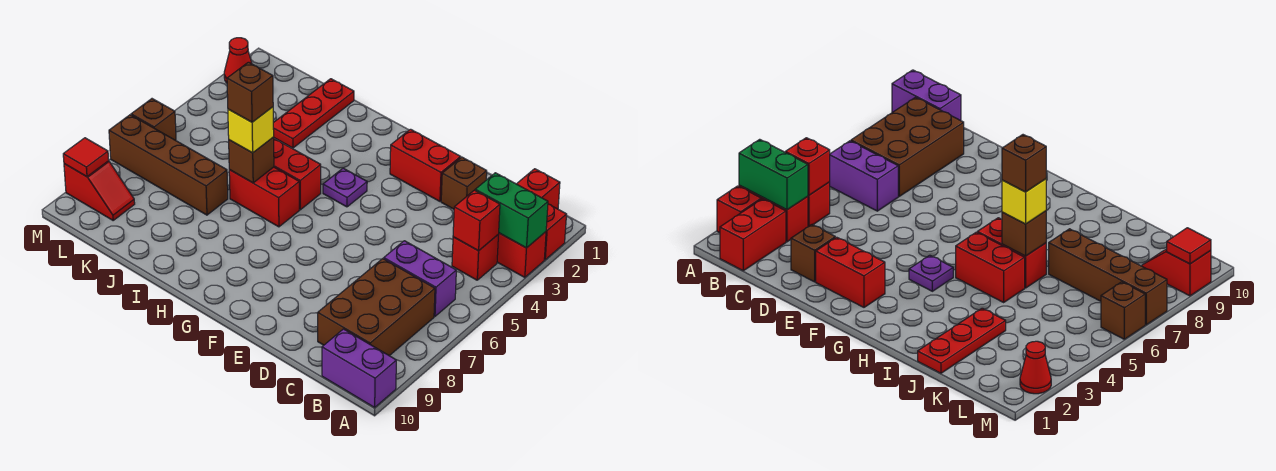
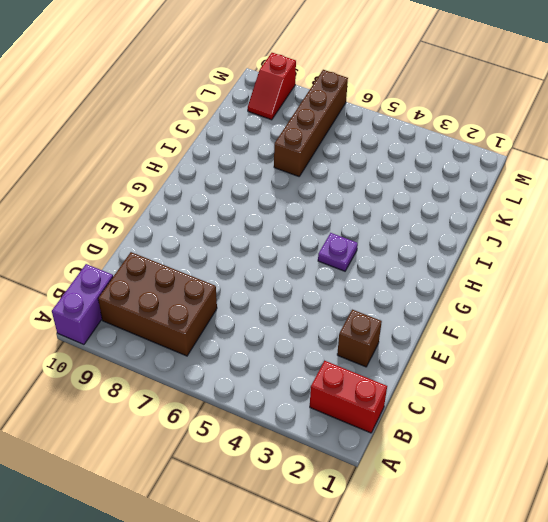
none -> red 1x1 brick [544,204,567,260]
none -> red 1x2 brick [497,232,546,278]
none -> red 1x1 brick [452,235,498,280]

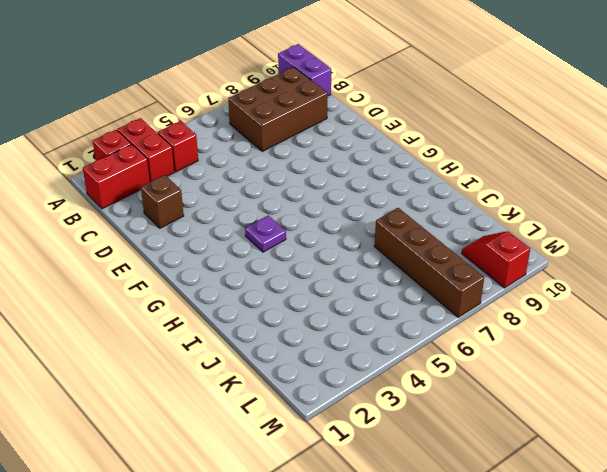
none -> purple 1x2 brick [384,241,456,316]
none -> red 1x2 brick [390,129,461,201]
none -> red 1x2 brick [274,139,321,210]

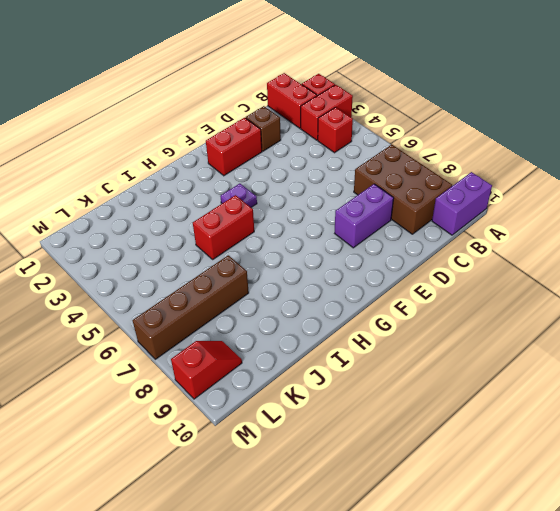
purple 1x2 brick [335,184,394,248] -> purple 1x2 brick moved to [384,241,456,316]
none -> red 1x2 brick [229,167,299,227]
none -> red 1x3 plate [273,79,354,148]
none -> red 1x1 cone [224,38,252,83]

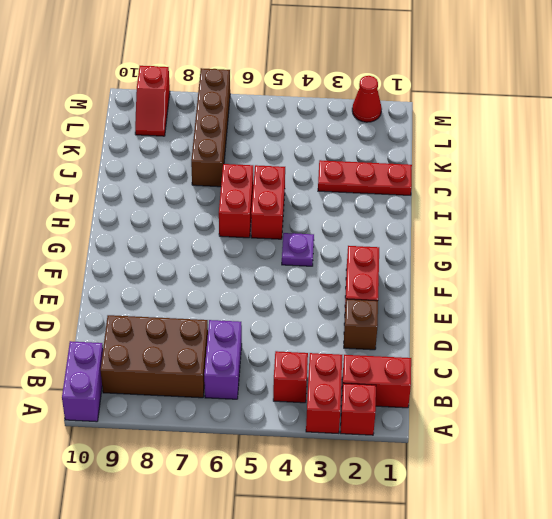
none -> brown 1x1 brick [131,99,176,140]
none -> green 1x2 brick [475,173,548,248]
none -> red 1x1 brick [453,190,500,251]

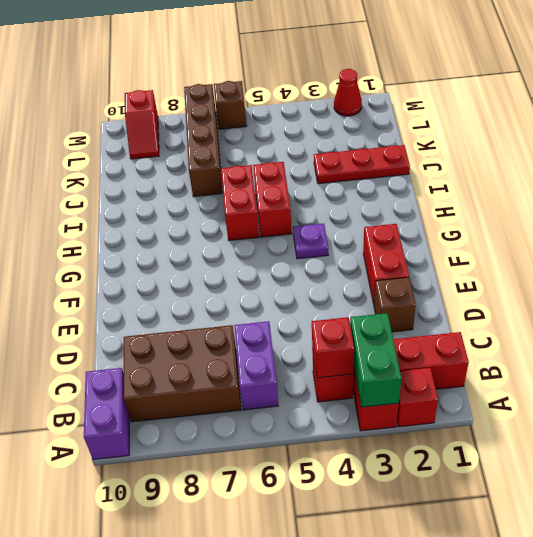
none -> brown 1x1 brick [229,137,274,183]
none -> red 1x1 tile [63,138,109,177]
none -> yellow 1x1 brick [228,107,274,153]

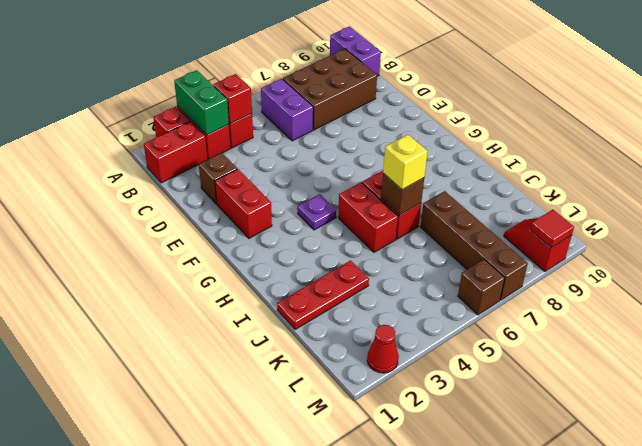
none -> brown 1x1 brick [227,62,273,122]

